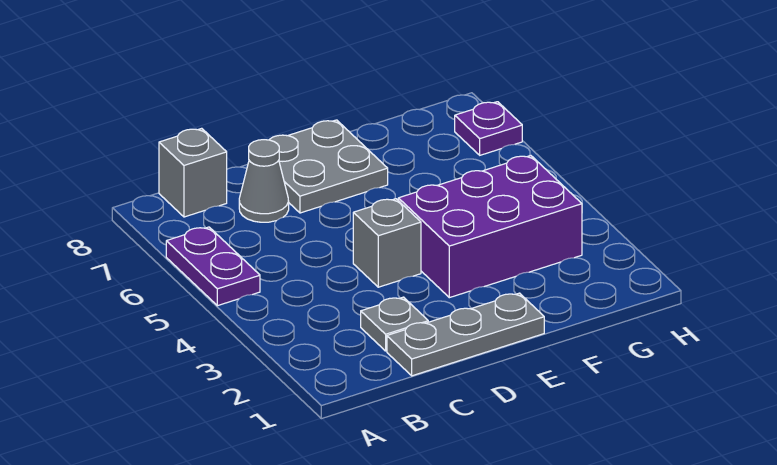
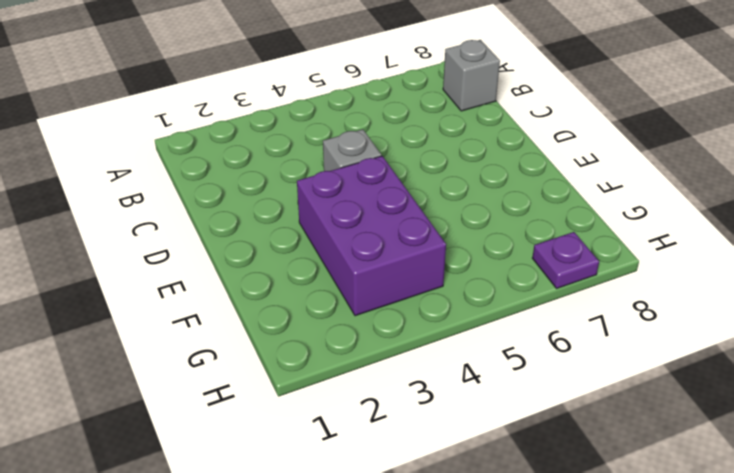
none -> purple 1x2 plate [166,227,260,306]
none -> grey 1x3 plate [387,293,544,376]

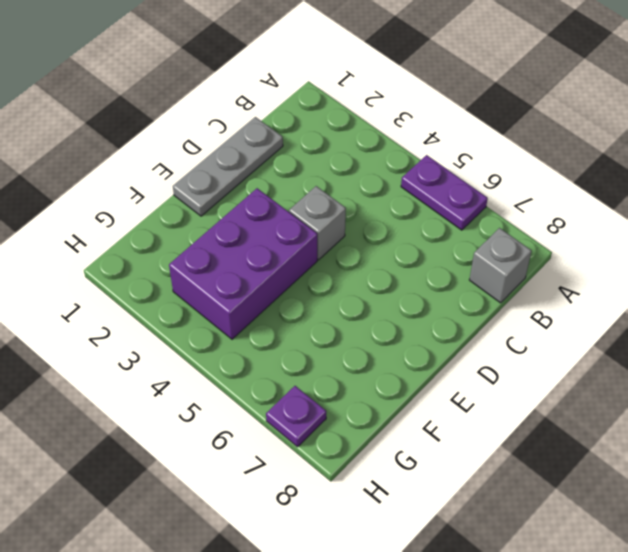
none -> grey 1x1 plate [361,297,428,351]
none -> grey 1x1 cone [239,140,289,222]

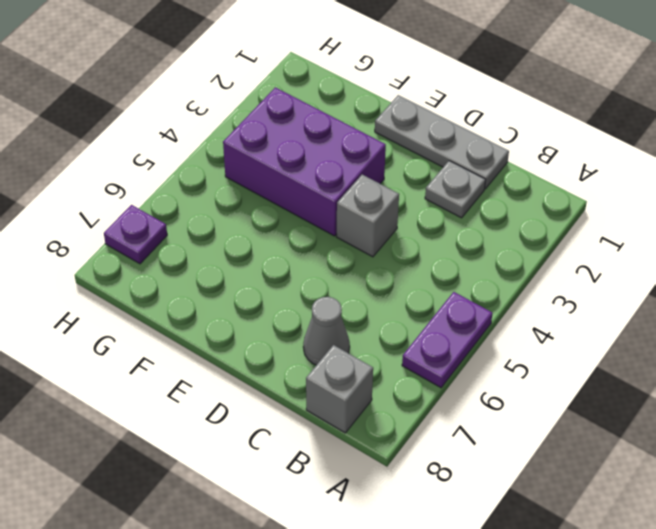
none -> grey 2x2 plate [269,120,388,213]

